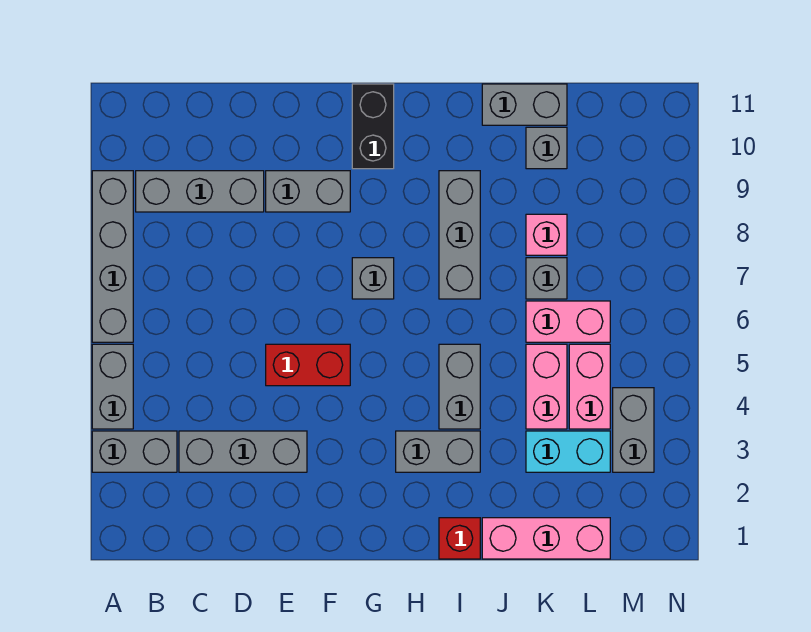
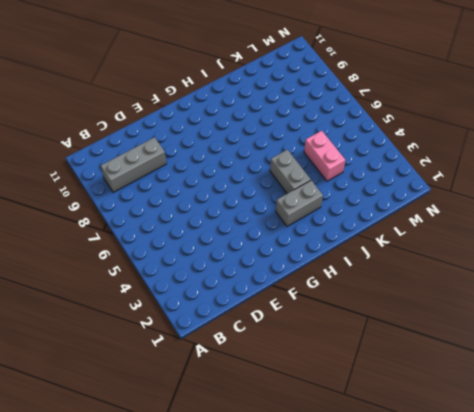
none -> grey 1x2 brick [92,431,177,472]
none -> grey 1x2 brick [92,344,133,429]
none -> grey 1x4 brick [92,171,133,342]

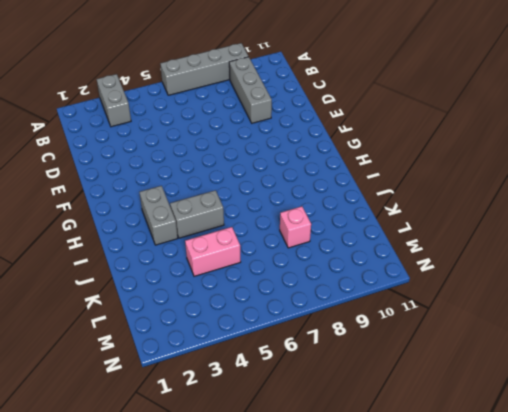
none -> grey 1x2 brick [92,344,133,429]
none -> grey 1x3 brick [179,431,307,472]
none -> red 1x2 brick [266,344,350,386]

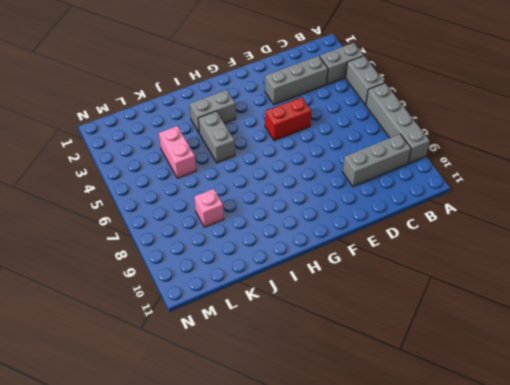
none -> grey 1x2 brick [266,171,350,212]
none -> grey 1x1 brick [352,258,394,299]
none -> black 1x2 brick [352,84,394,169]

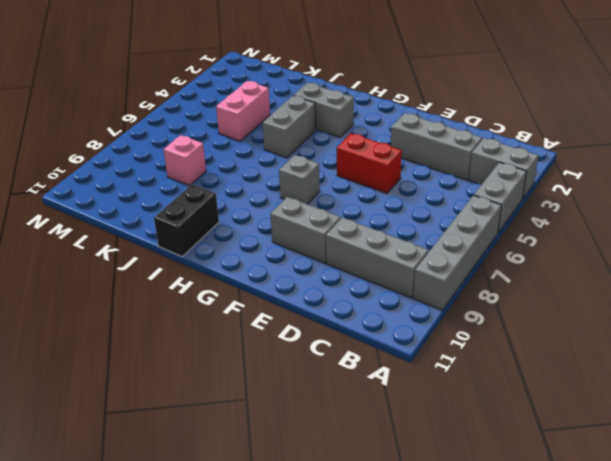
black 1x2 brick [154,184,219,256] -> black 1x2 brick moved to [352,84,394,169]
none -> red 1x1 brick [439,518,480,559]
none -> grey 1x3 brick [439,171,480,299]
none -> pink 1x3 brick [482,518,610,559]

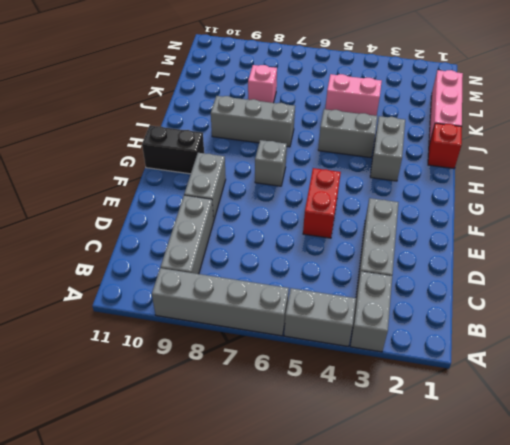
none -> grey 1x2 brick [482,84,567,125]
none -> cyan 1x2 brick [526,431,610,472]
none -> pink 1x2 brick [526,301,610,342]

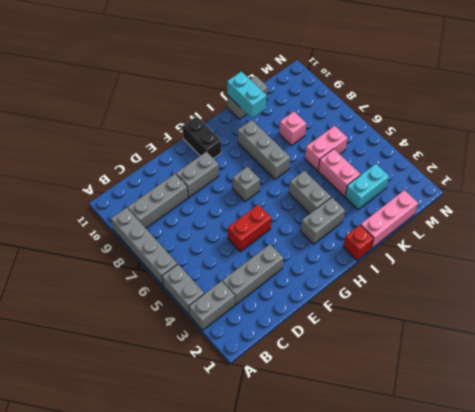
cyan 1x2 brick [227,72,266,118] -> none
none -> grey 1x1 brick [526,258,567,299]
none -> grey 1x1 brick [526,127,567,169]
none -> pink 1x2 brick [569,344,610,429]

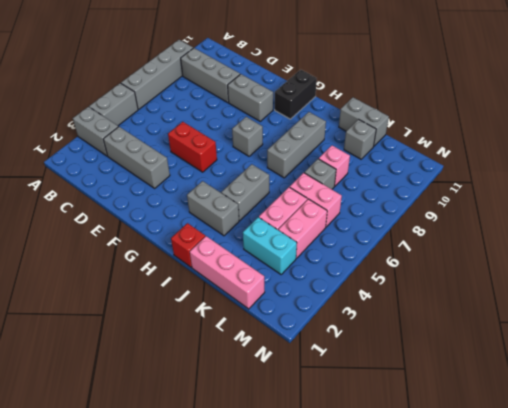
none -> grey 1x2 brick [613,388,654,472]

